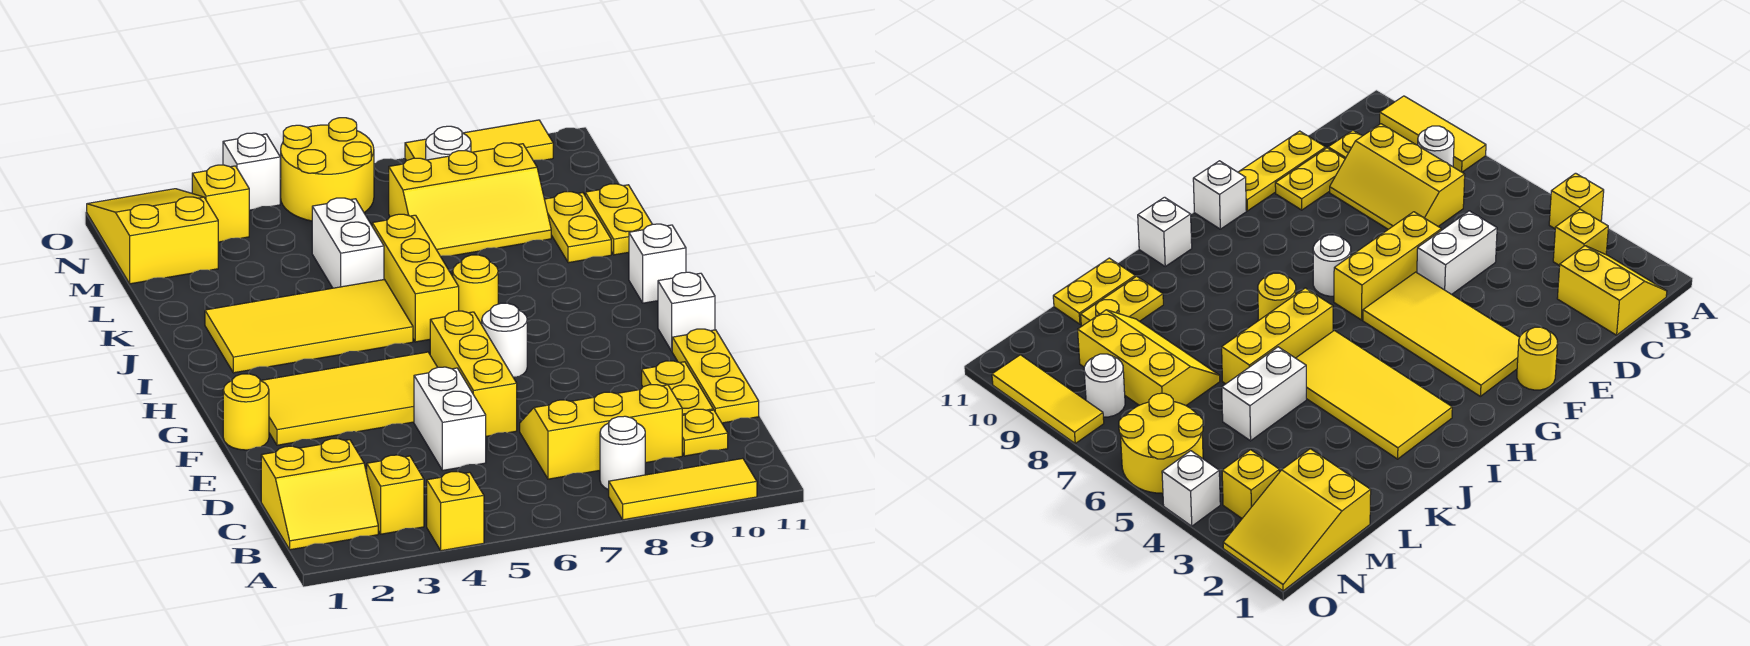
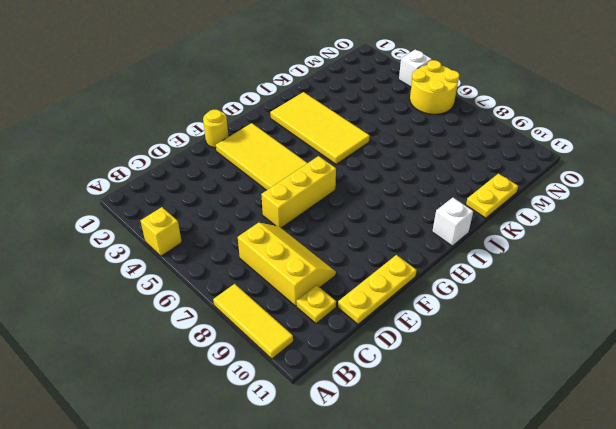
none -> yellow 2x2 slope [261,439,378,550]
none -> yellow 1x1 brick [367,455,424,534]
none -> white 1x1 round brick [600,416,645,490]

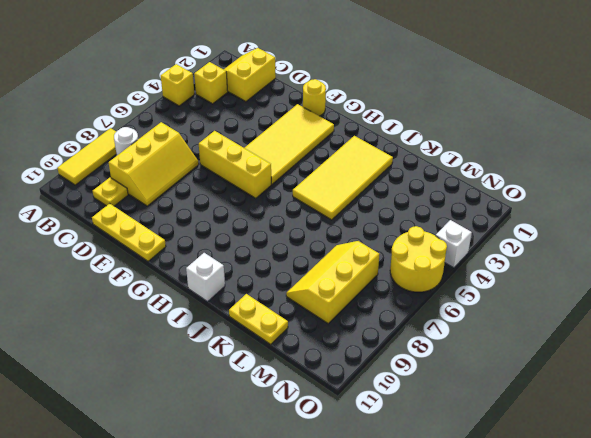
none -> white 1x2 brick [414,367,486,470]
none -> yellow 1x2 plate [642,361,713,415]
none -> white 1x1 round brick [482,303,527,377]

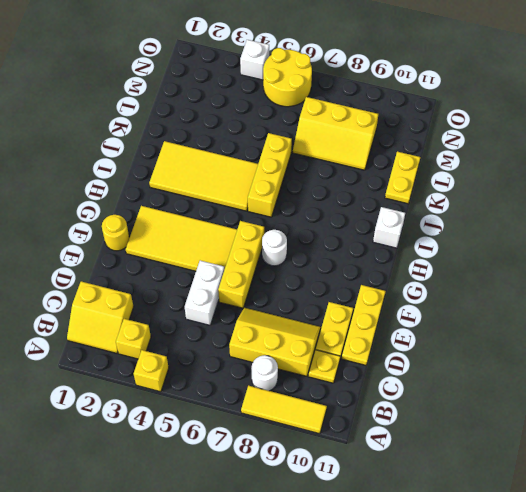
none -> white 1x1 brick [658,272,715,351]
none -> yellow 1x1 round brick [453,255,498,324]
none -> white 1x2 brick [312,198,384,288]

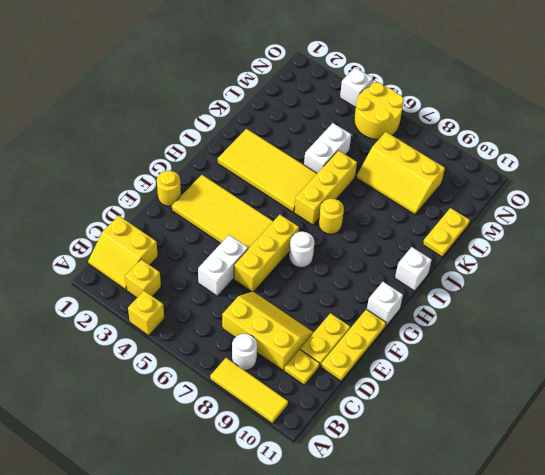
none -> yellow 1x2 plate [544,192,611,263]
none -> yellow 2x3 slope [87,189,218,284]
none -> yellow 1x1 brick [192,165,249,242]

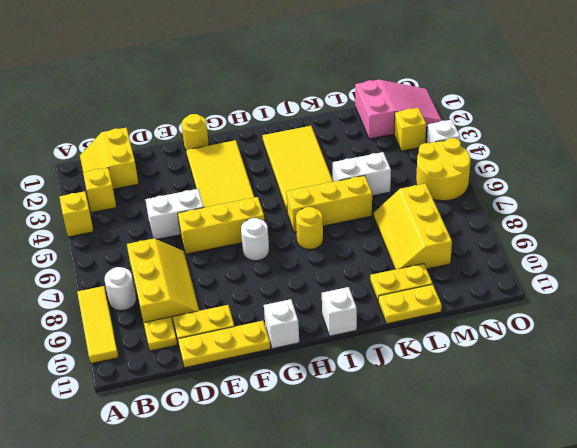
pink 2x3 slope [355,80,442,139] -> yellow 2x3 slope [87,189,218,284]
none -> white 1x1 round brick [426,126,471,160]
none -> yellow 1x3 tile [405,120,553,161]

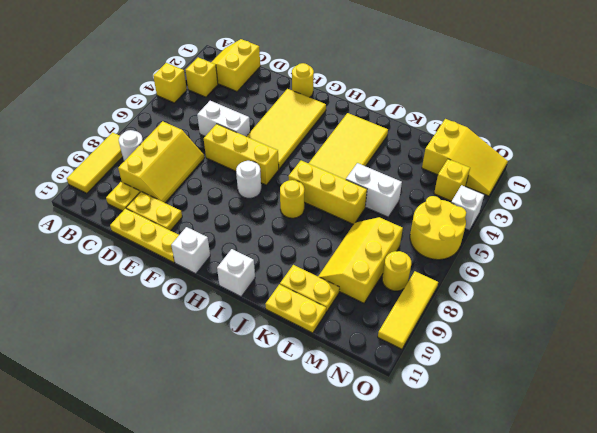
yellow 1x1 round brick [382,251,411,291] -> white 1x1 round brick [426,126,471,160]

